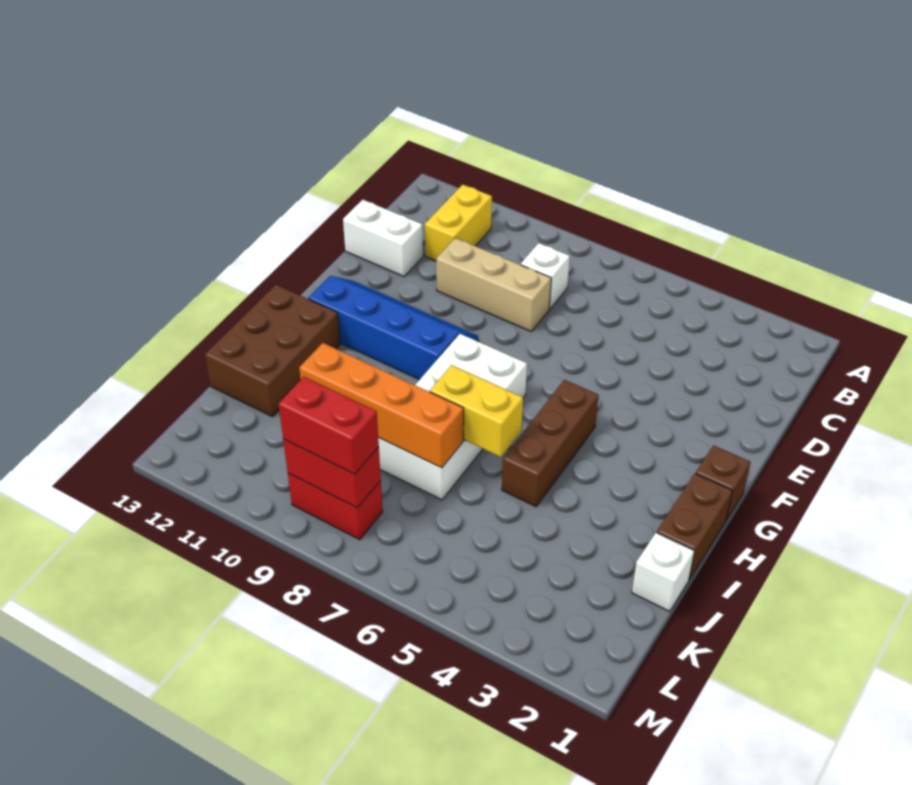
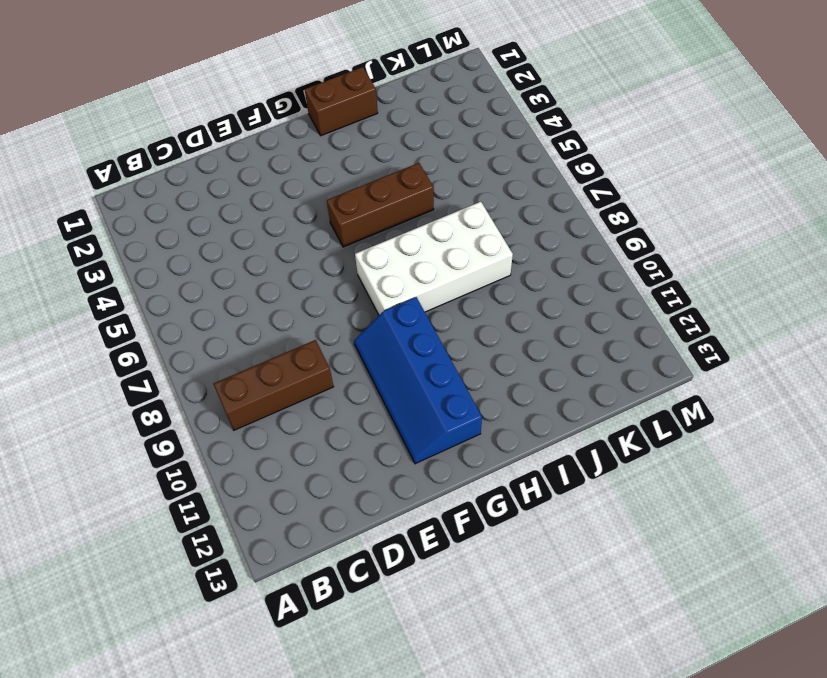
brown 1x3 brick [214,340,334,430] -> tan 1x3 brick [436,238,551,331]
none -> yellow 1x2 brick [425,185,492,261]
none -> white 1x1 brick [521,243,570,309]
none -> white 1x2 brick [343,200,423,277]

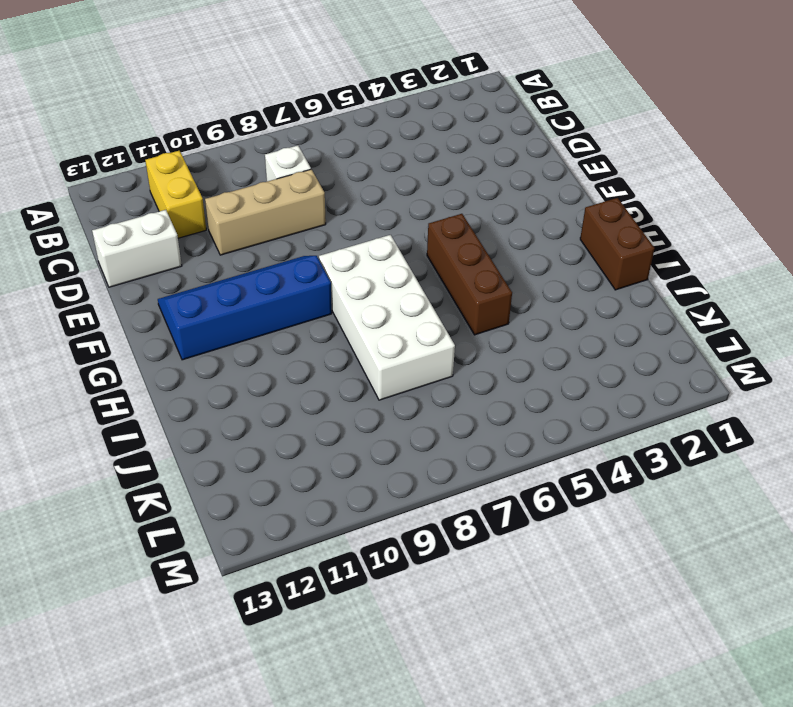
none -> brown 1x1 brick [696,446,750,520]
none -> brown 2x3 brick [205,285,340,417]
none -> white 1x1 brick [632,532,694,611]

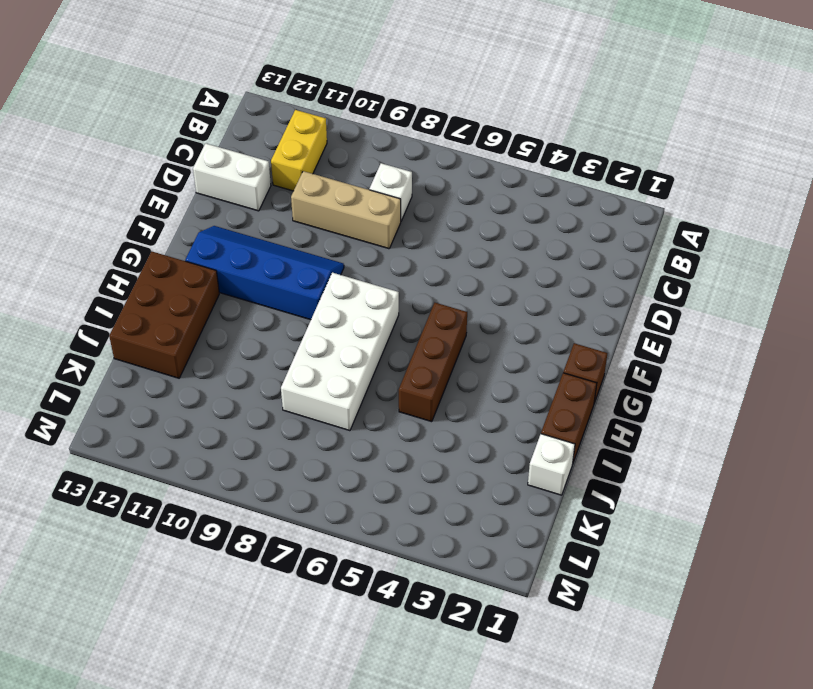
none -> red 1x2 brick [288,473,383,540]
none -> yellow 1x2 brick [430,365,523,457]
none -> orange 1x4 brick [299,343,464,468]

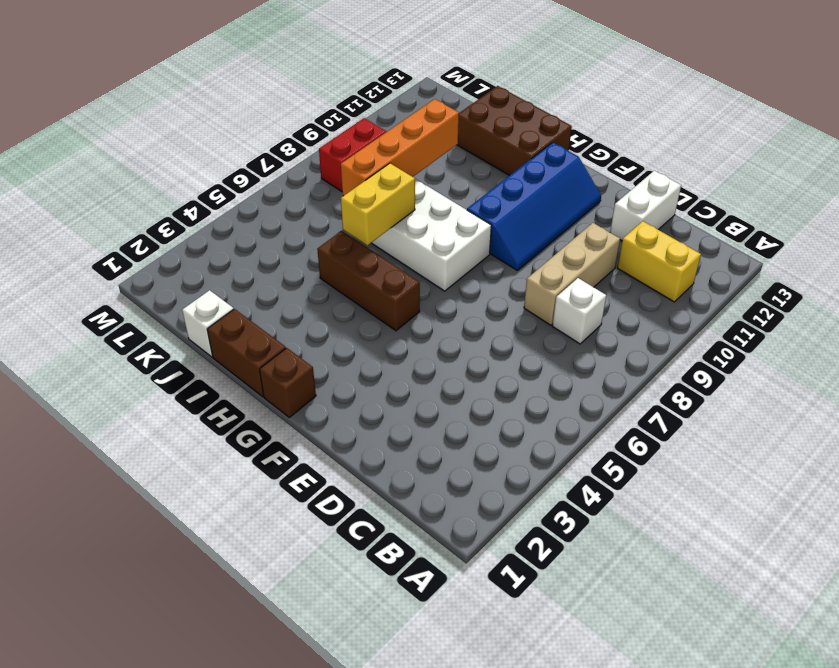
none -> red 1x2 brick [283,439,381,508]
none -> red 1x2 brick [279,377,379,474]

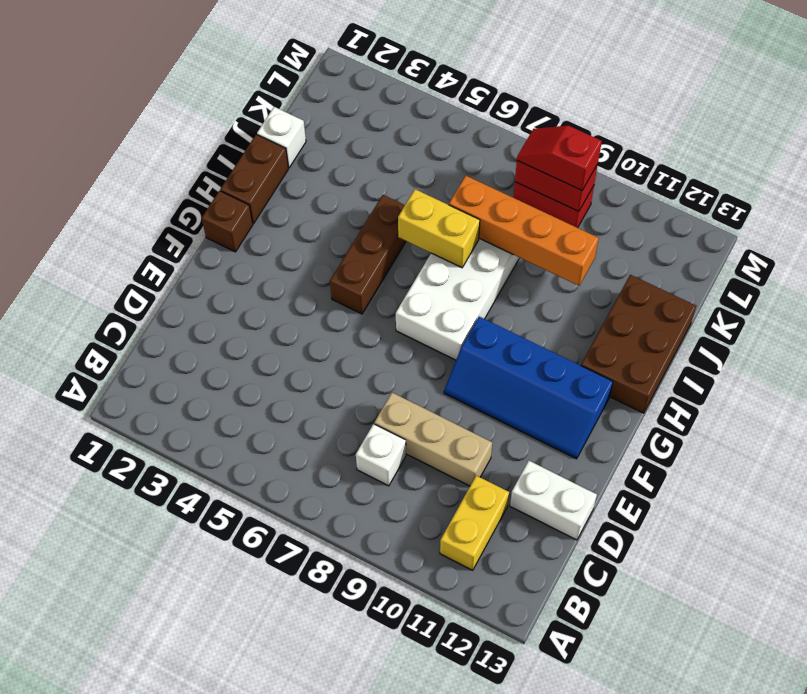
red 1x2 slope [517,126,602,190] -> red 1x2 brick [279,377,379,474]

